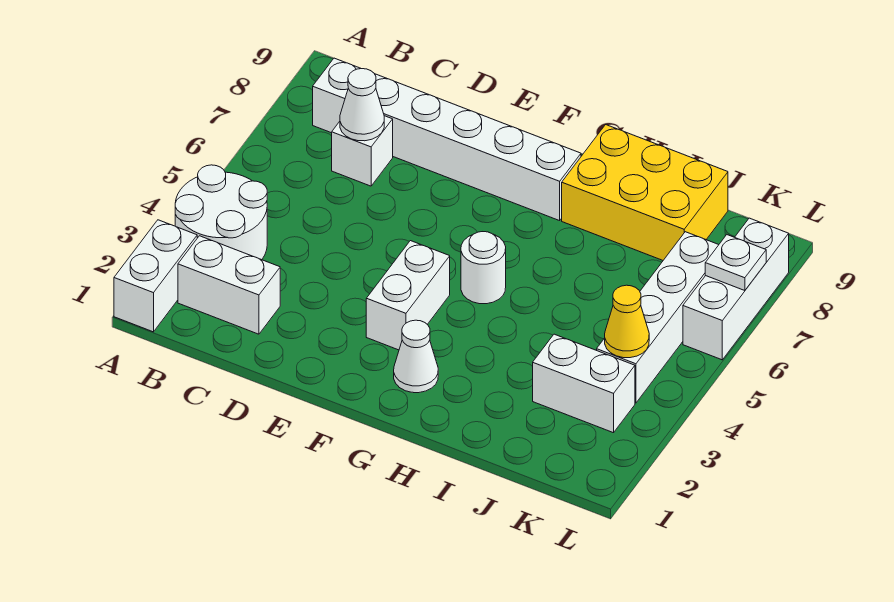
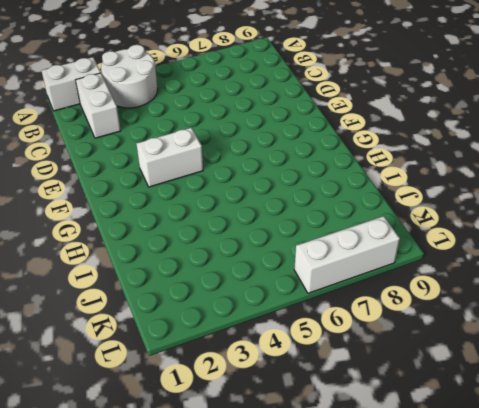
none -> white 1x6 brick [313,58,581,221]
none -> white 1x1 brick [332,116,393,186]
none -> white 1x1 cone [394,320,438,393]

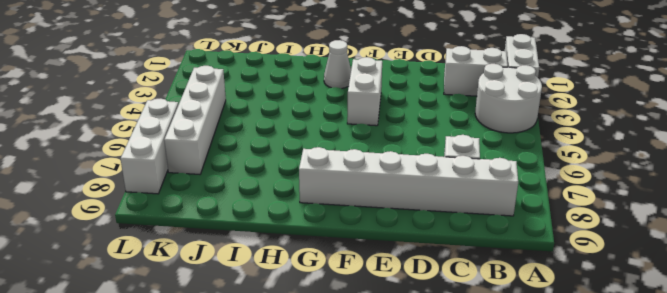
none -> white 1x1 round brick [461,232,506,304]
none -> yellow 2x3 brick [562,125,728,260]
none -> white 1x2 brick [533,334,635,433]

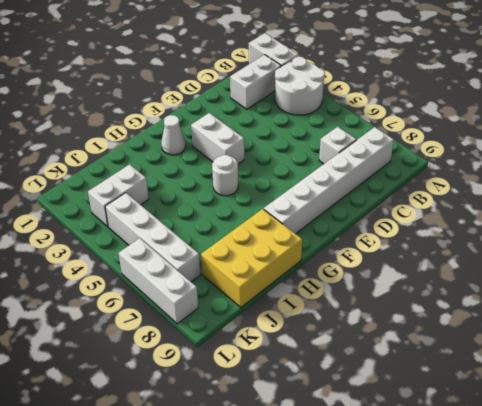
none -> white 1x1 cone [340,69,384,141]
none -> yellow 1x1 cone [605,285,649,358]
none -> white 1x1 plate [705,235,766,291]

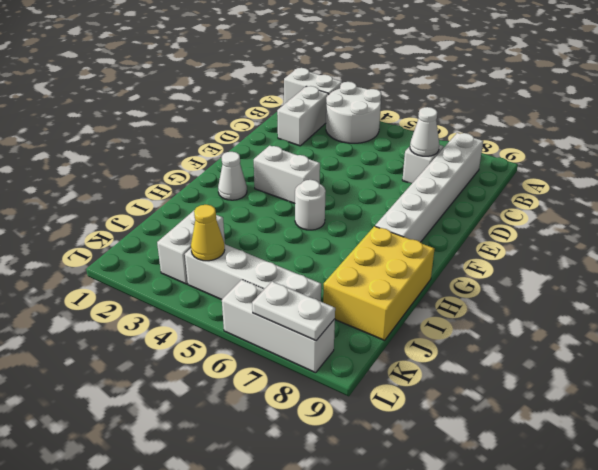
white 1x2 plate [252,281,335,341] -> white 1x1 plate [705,235,766,291]

